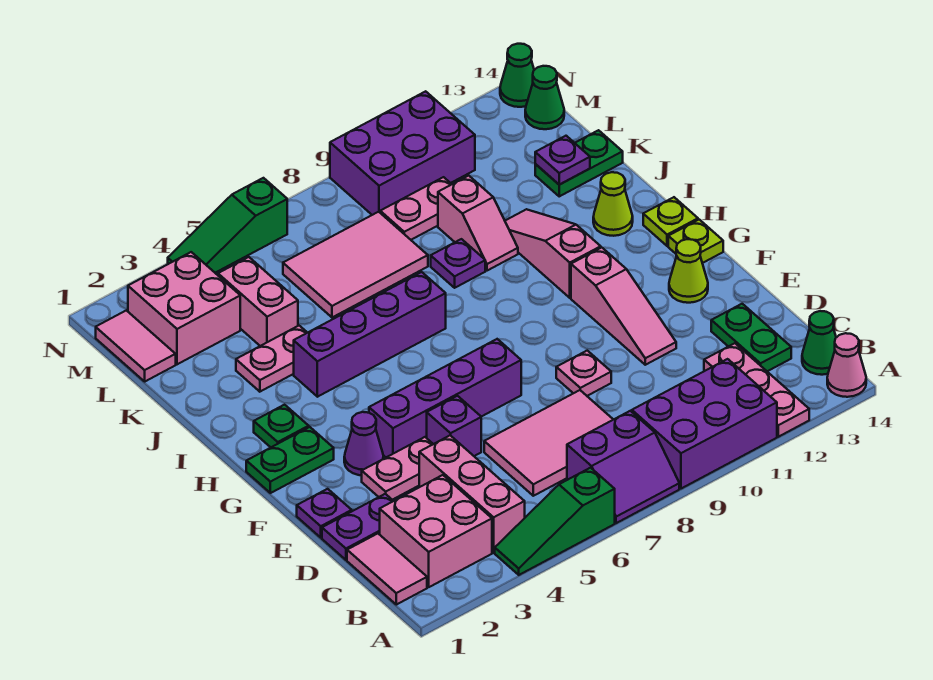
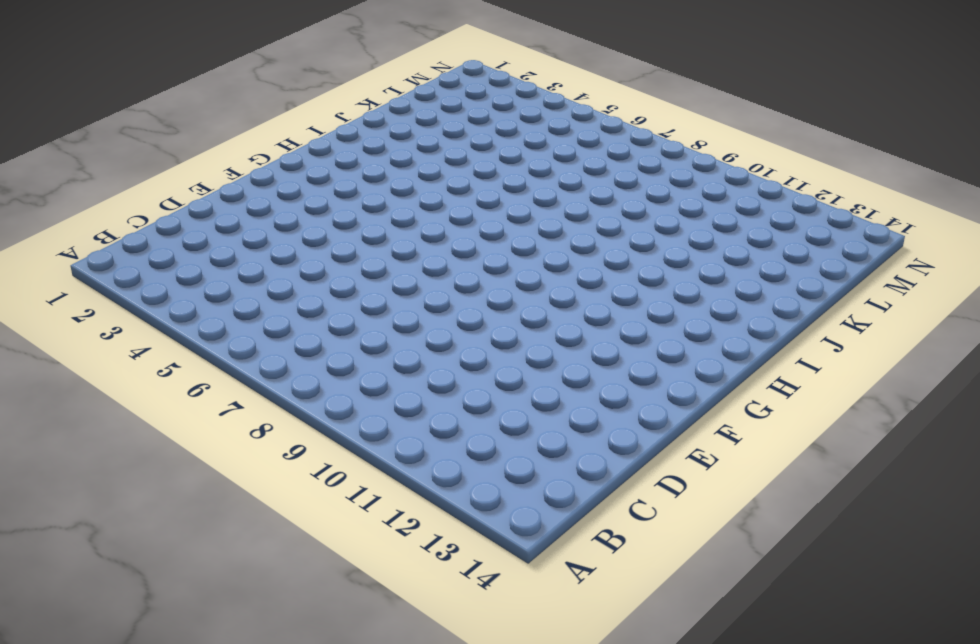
none -> green 1x3 slope [495,468,615,575]
none -> purple 2x2 slope [567,411,679,523]
none -> purple 2x3 brick [632,359,777,489]
none -> pink 1x3 plate [704,343,809,437]

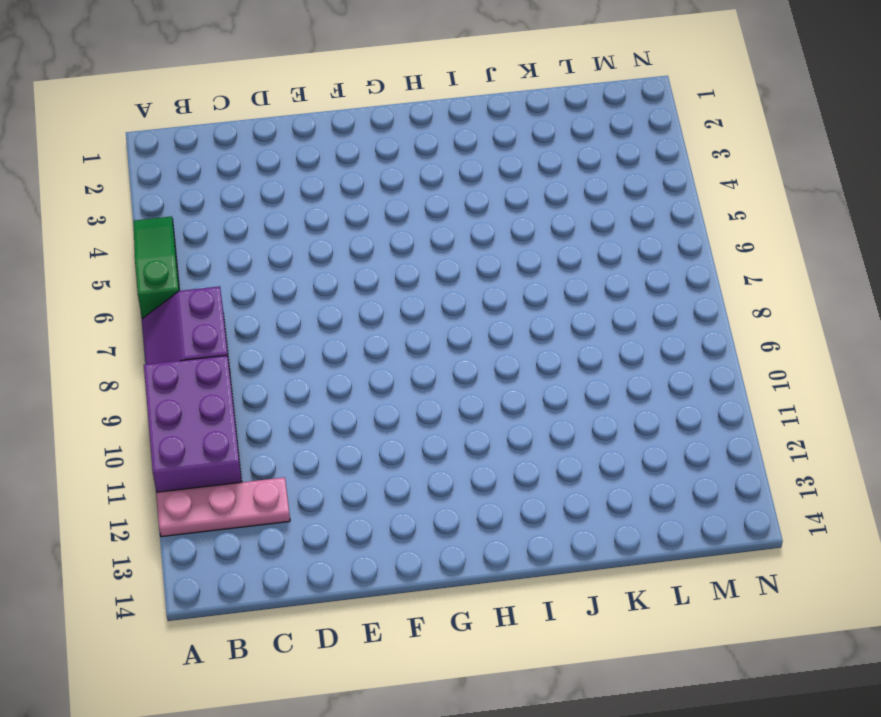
none -> pink 1x1 cone [827,333,866,397]
none -> pink 1x2 tile [347,534,427,605]
none -> pink 2x2 brick [380,475,492,587]
none -> pink 1x3 brick [419,435,525,553]

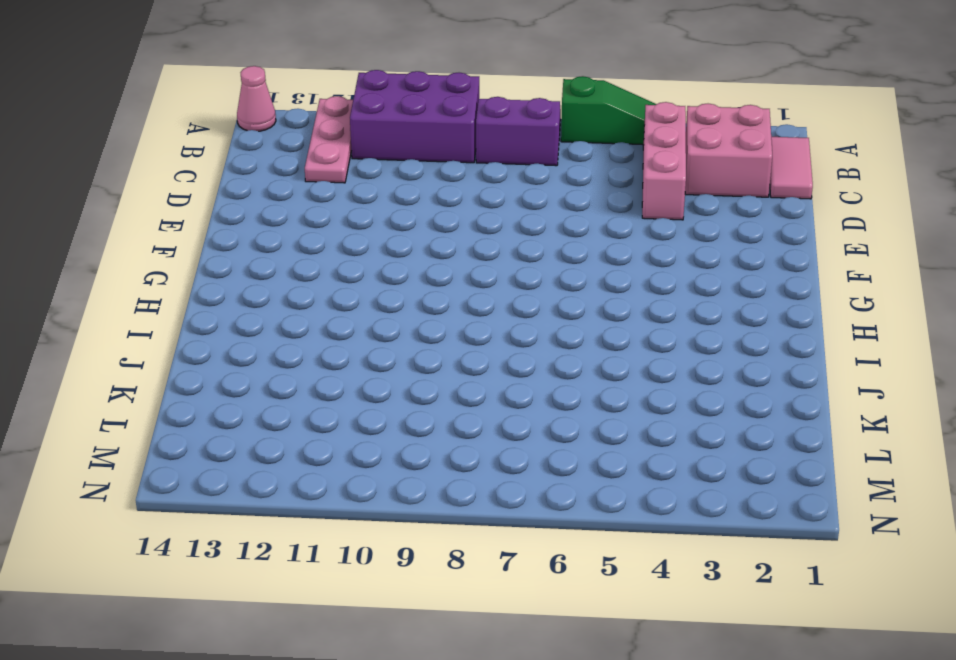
none -> green 1x1 cone [802,311,836,375]
none -> pink 2x3 tile [484,390,613,496]
none -> green 1x2 plate [711,304,791,371]
none -> purple 1x2 plate [322,494,393,560]

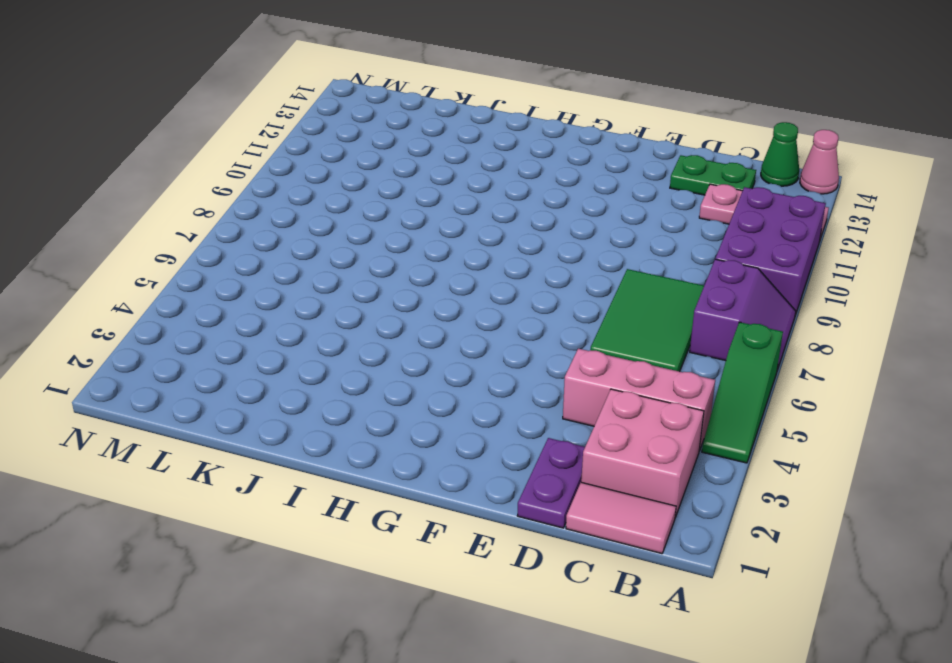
green 2x3 tile [590,269,704,372] -> pink 2x3 tile [484,390,613,496]
none -> purple 1x1 plate [297,489,352,538]
none -> pink 1x2 plate [362,437,433,500]
none -> purple 1x1 brick [427,396,481,456]
none -> pink 1x1 plate [556,351,611,396]

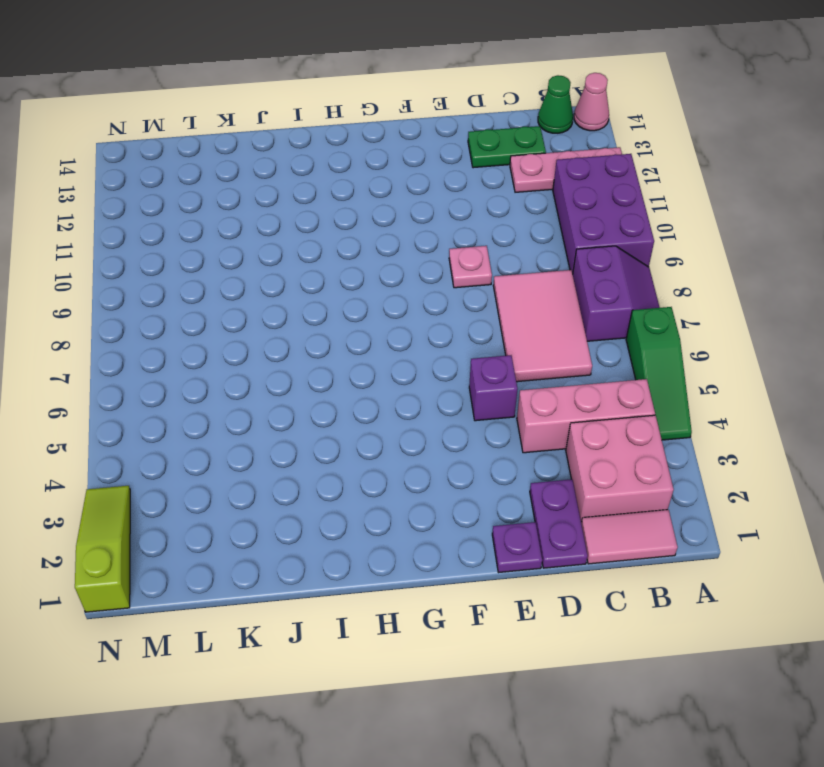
lime 1x3 slope [75,486,130,612] -> none
none -> pink 1x2 plate [362,437,433,500]
none -> pink 1x3 slope [571,248,676,365]
none -> purple 1x1 cone [344,412,384,475]
none -> purple 1x4 brick [369,339,521,457]

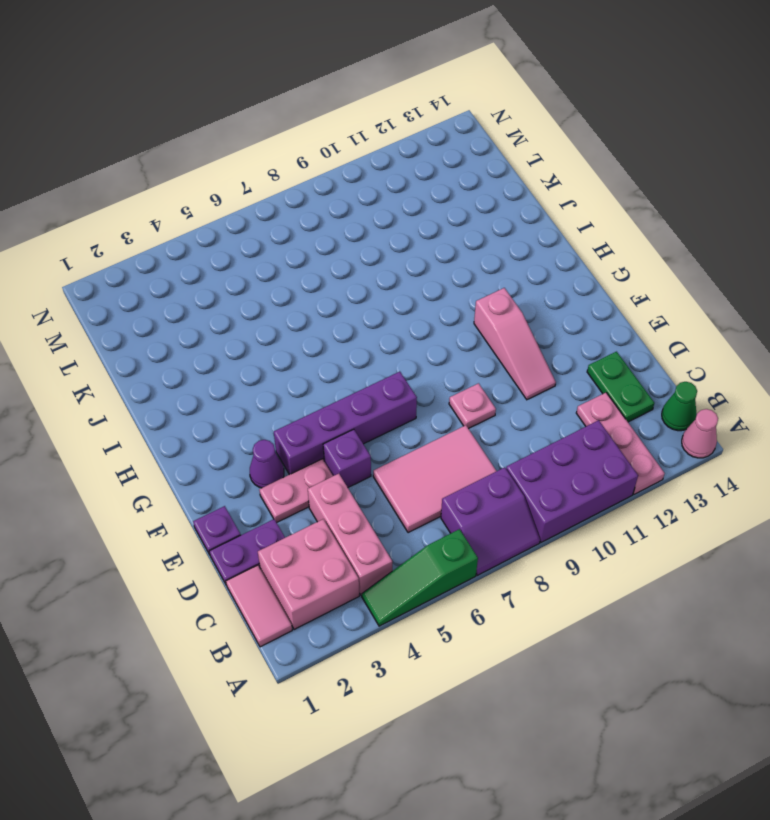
none -> lime 1x1 cone [669,239,708,303]
none -> green 1x2 plate [246,427,334,493]
none -> lime 1x1 plate [668,220,723,263]
none -> green 1x1 plate [254,405,309,447]

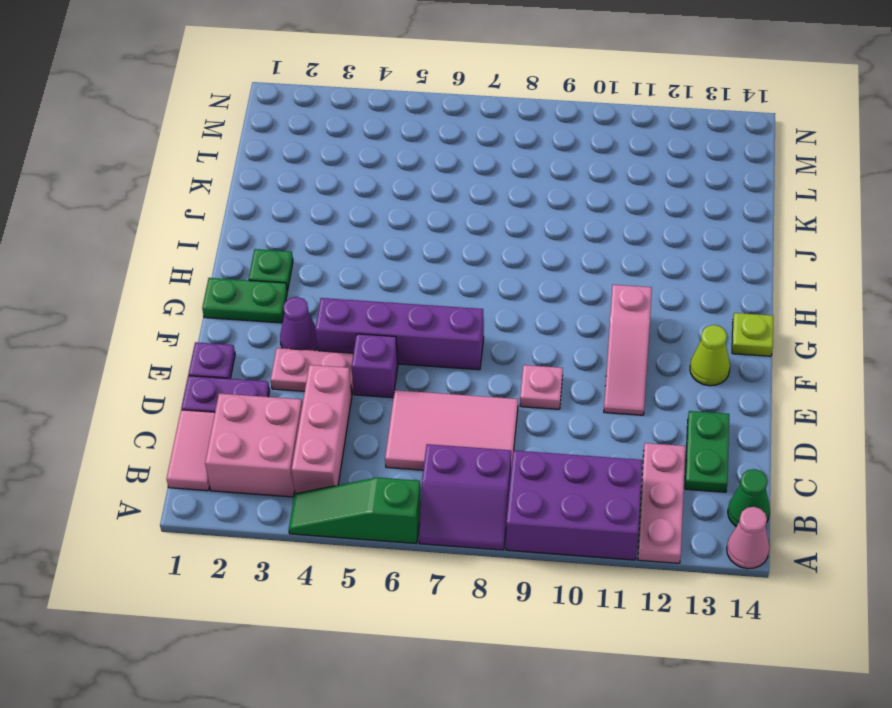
none -> pink 1x3 slope [505,209,601,298]
none -> lime 1x1 plate [643,197,698,246]
none -> purple 1x4 brick [294,272,446,397]
none -> lime 1x1 cone [593,172,633,236]

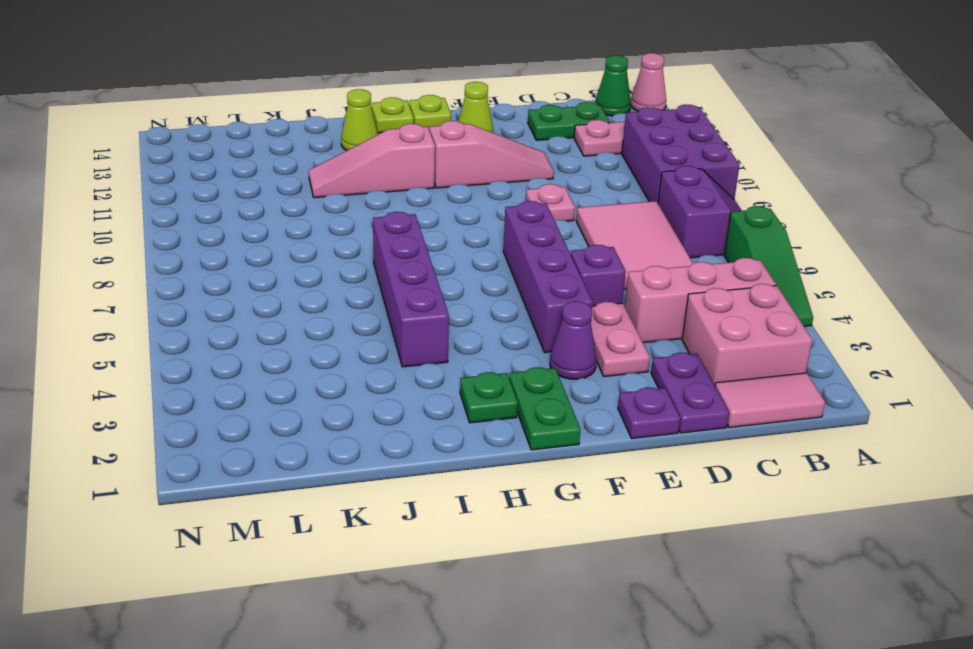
none -> pink 1x2 plate [236,326,307,392]
none -> purple 1x1 plate [431,239,485,288]
none -> pink 1x2 slope [438,176,518,271]
none -> pink 1x2 brick [218,257,298,346]

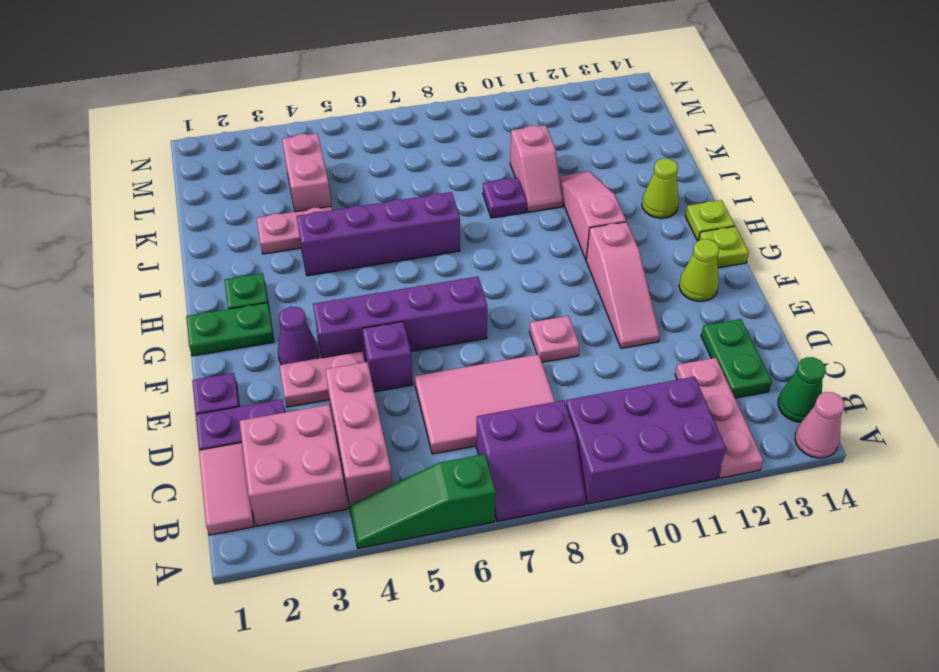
none -> pink 2x3 tile [283,212,428,317]
none -> green 1x2 plate [535,130,623,196]
none -> pink 1x2 tile [96,310,176,381]
none -> pink 2x2 brick [128,252,240,364]

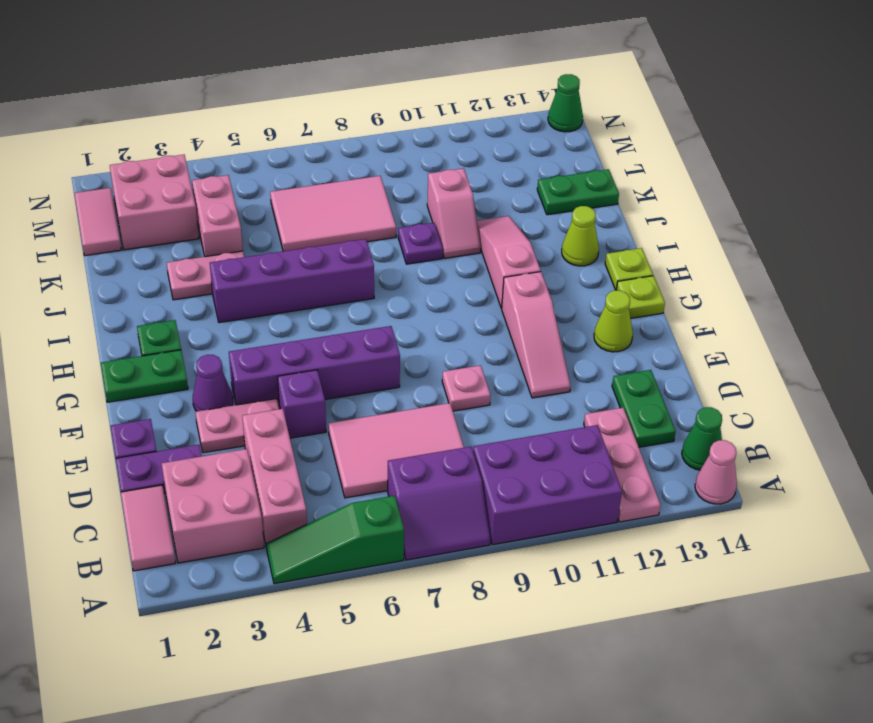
none -> pink 1x2 plate [380,177,452,240]
none -> purple 2x3 brick [330,91,475,215]
none -> green 1x1 cone [525,66,564,129]
none -> green 1x3 slope [168,178,287,273]

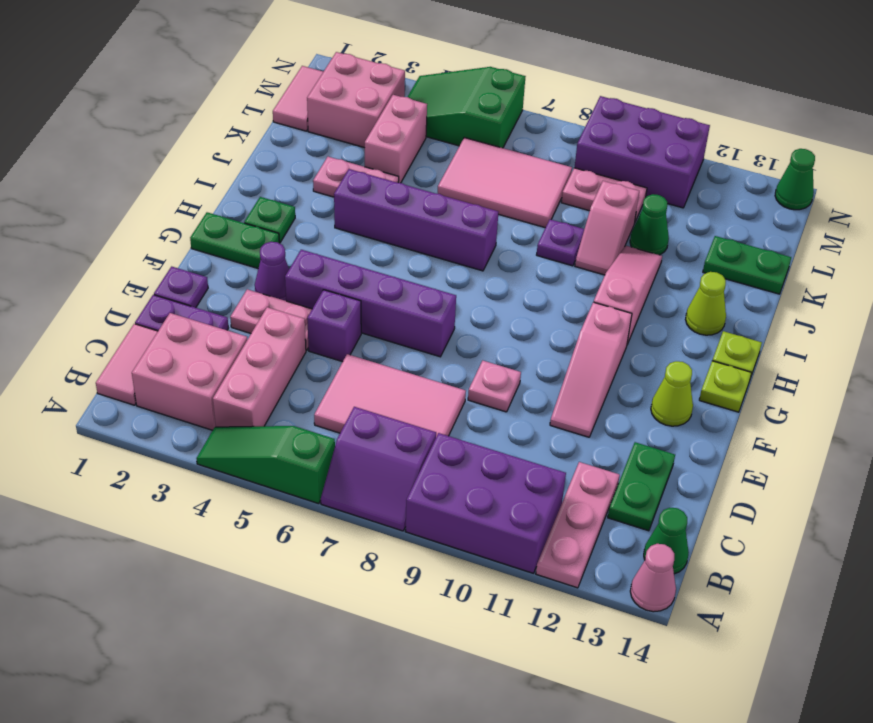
green 1x1 cone [630,194,669,255] -> green 1x1 cone moved to [525,66,564,129]
green 2x3 slope [408,67,526,148] -> green 1x3 slope [168,178,287,273]
none -> purple 1x1 plate [535,136,590,185]

